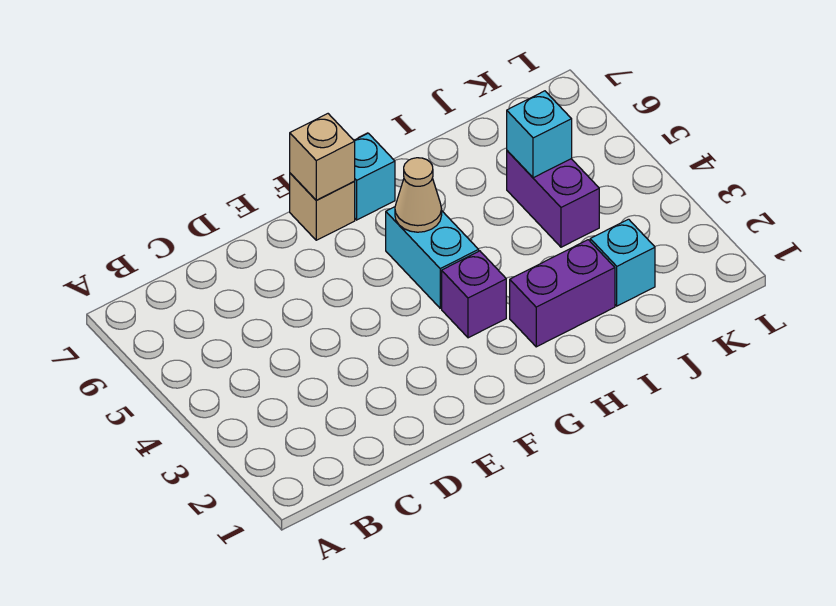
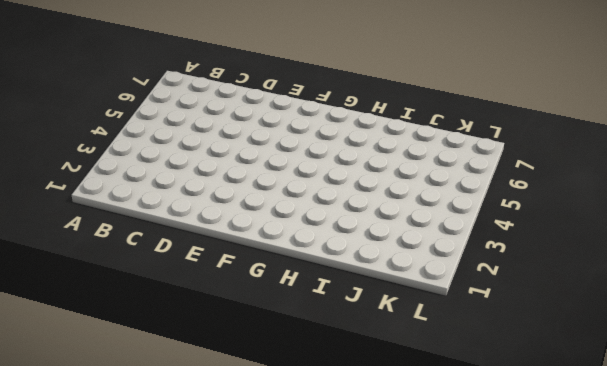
none -> tan 1x1 brick [290,173,355,240]
none -> purple 1x1 brick [442,251,506,338]

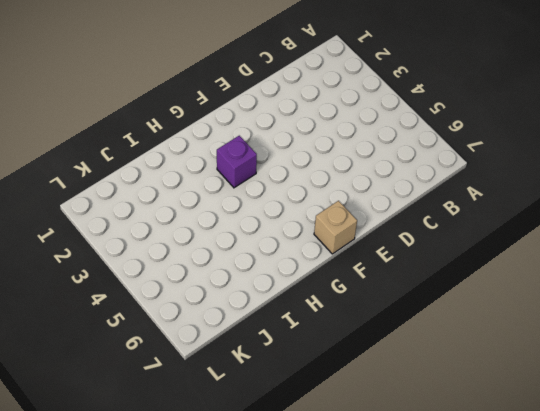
none -> cyan 1x2 brick [386,207,479,308]
none -> cyan 1x1 brick [354,133,395,220]

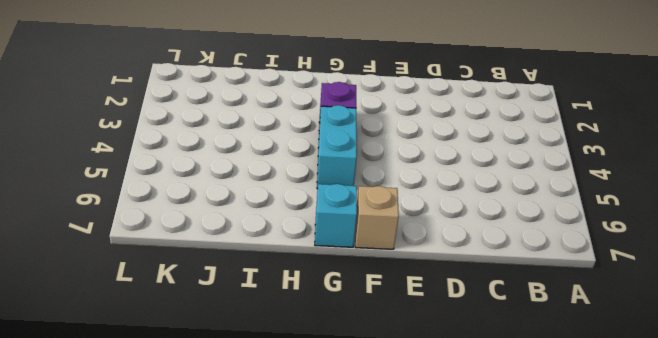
none -> purple 1x2 brick [510,240,615,347]
none -> cyan 1x1 brick [590,219,655,306]

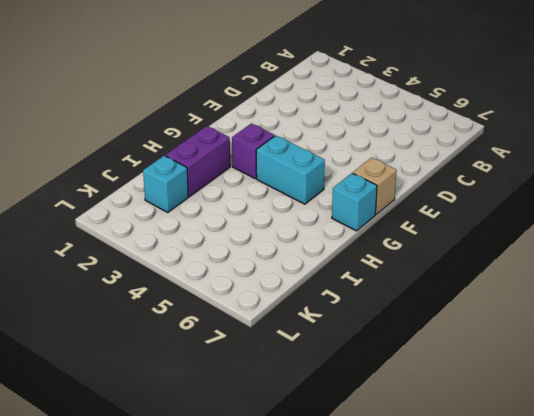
none -> purple 1x2 brick [507,151,599,247]
none -> tan 1x1 brick [290,114,355,200]

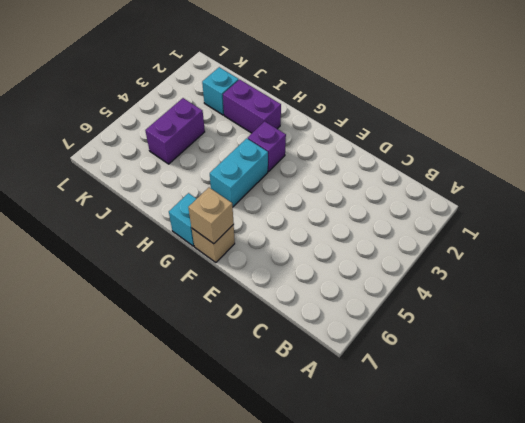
none -> tan 1x1 cone [395,158,442,232]
none -> cyan 1x1 brick [507,91,572,178]

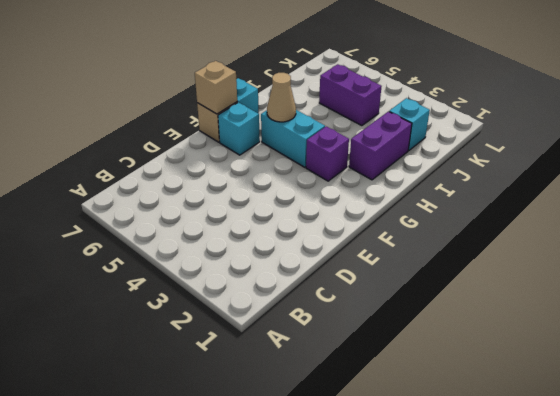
cyan 1x1 brick [218,102,260,155] -> cyan 1x1 brick moved to [507,91,572,178]

